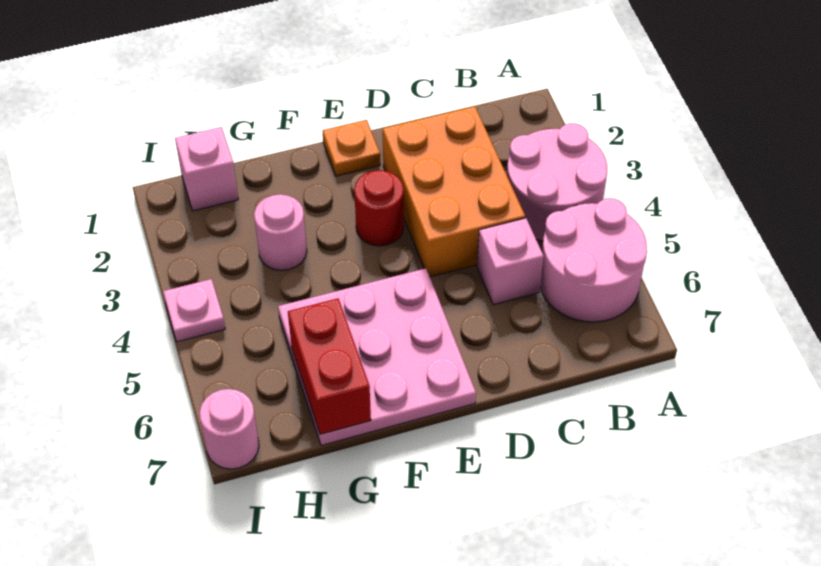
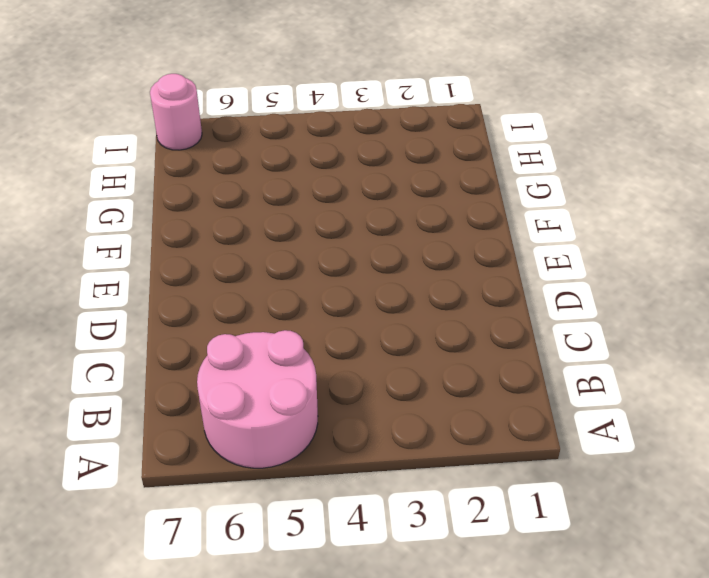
none -> pink 2x2 round brick [507,123,607,241]
none -> orange 2x3 brick [383,106,525,277]
none -> pink 1x1 brick [477,218,544,305]

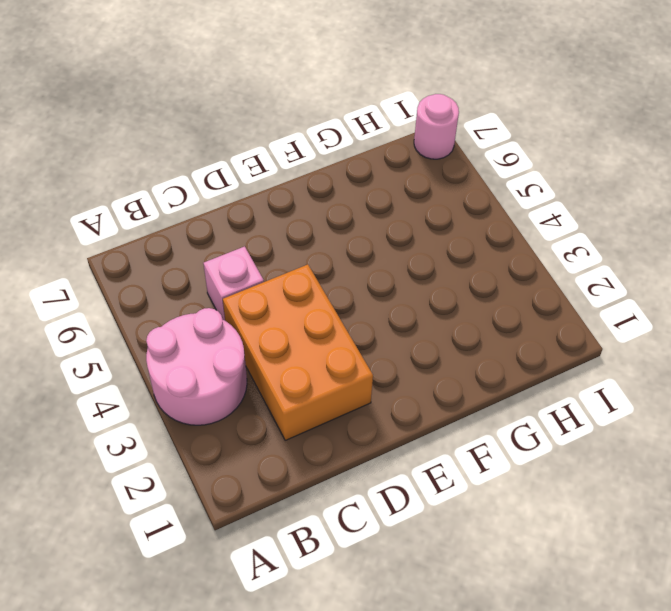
none -> pink 2x2 round brick [540,199,647,322]
none -> orange 1x1 plate [323,120,380,176]
none -> red 1x1 round brick [354,170,404,246]

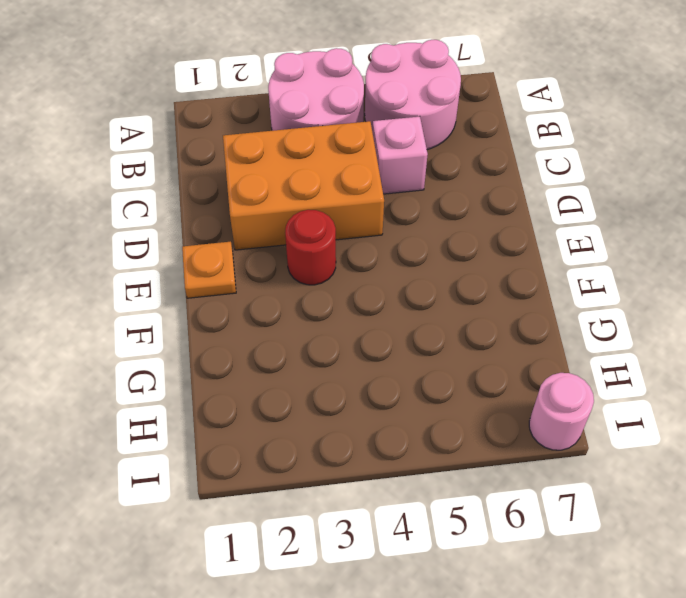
none -> pink 3x3 plate [278,268,476,446]
none -> pink 1x1 round brick [254,194,307,270]
none -> pink 1x1 brick [175,127,238,211]

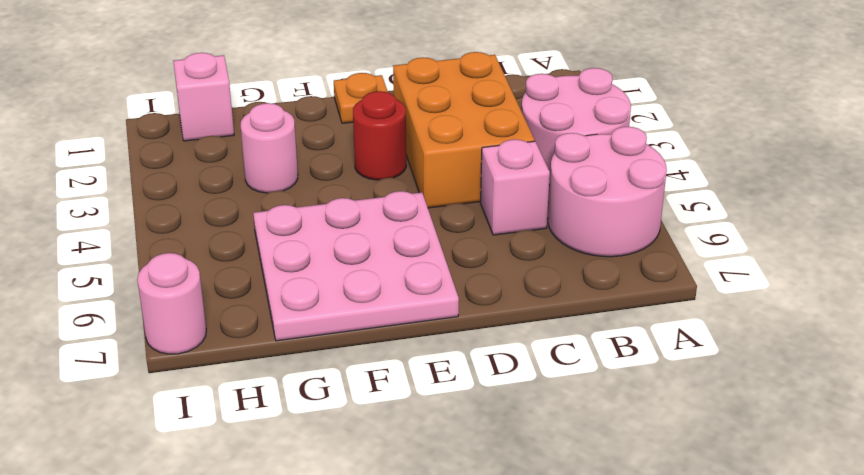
none -> pink 1x1 plate [163,279,225,342]
none -> red 1x2 brick [288,298,371,434]

